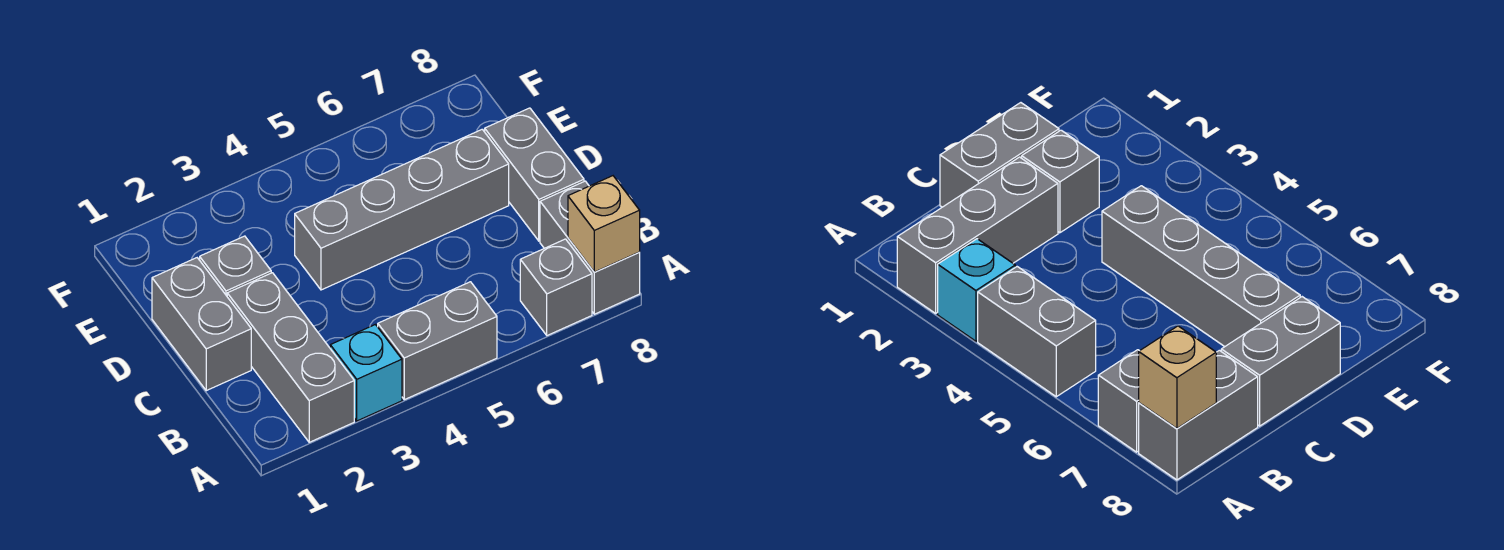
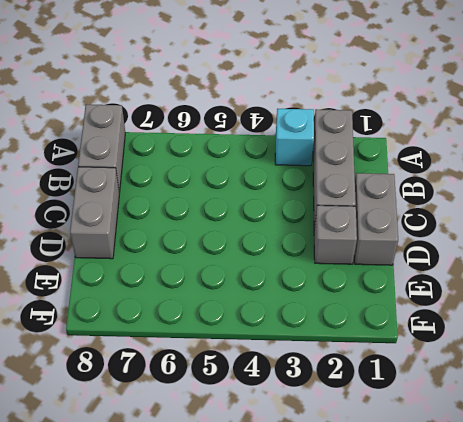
none -> grey 1x2 brick [378,282,497,400]
none -> grey 1x1 brick [520,239,592,335]

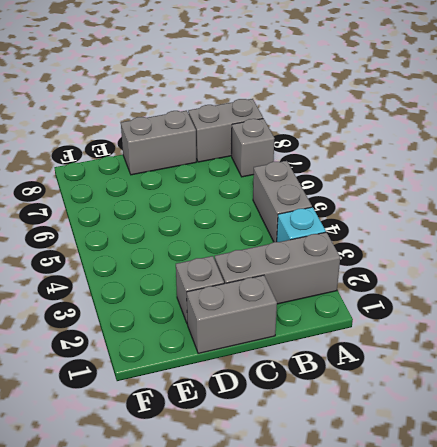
none -> grey 1x4 brick [295,129,509,290]
none -> tan 1x1 brick [568,176,640,272]

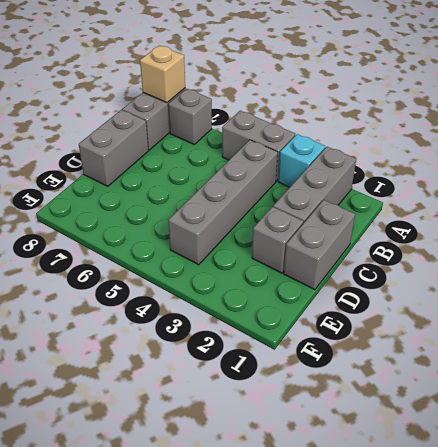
grey 1x4 brick [168,140,278,265] -> grey 1x4 brick turned to [295,129,509,290]

